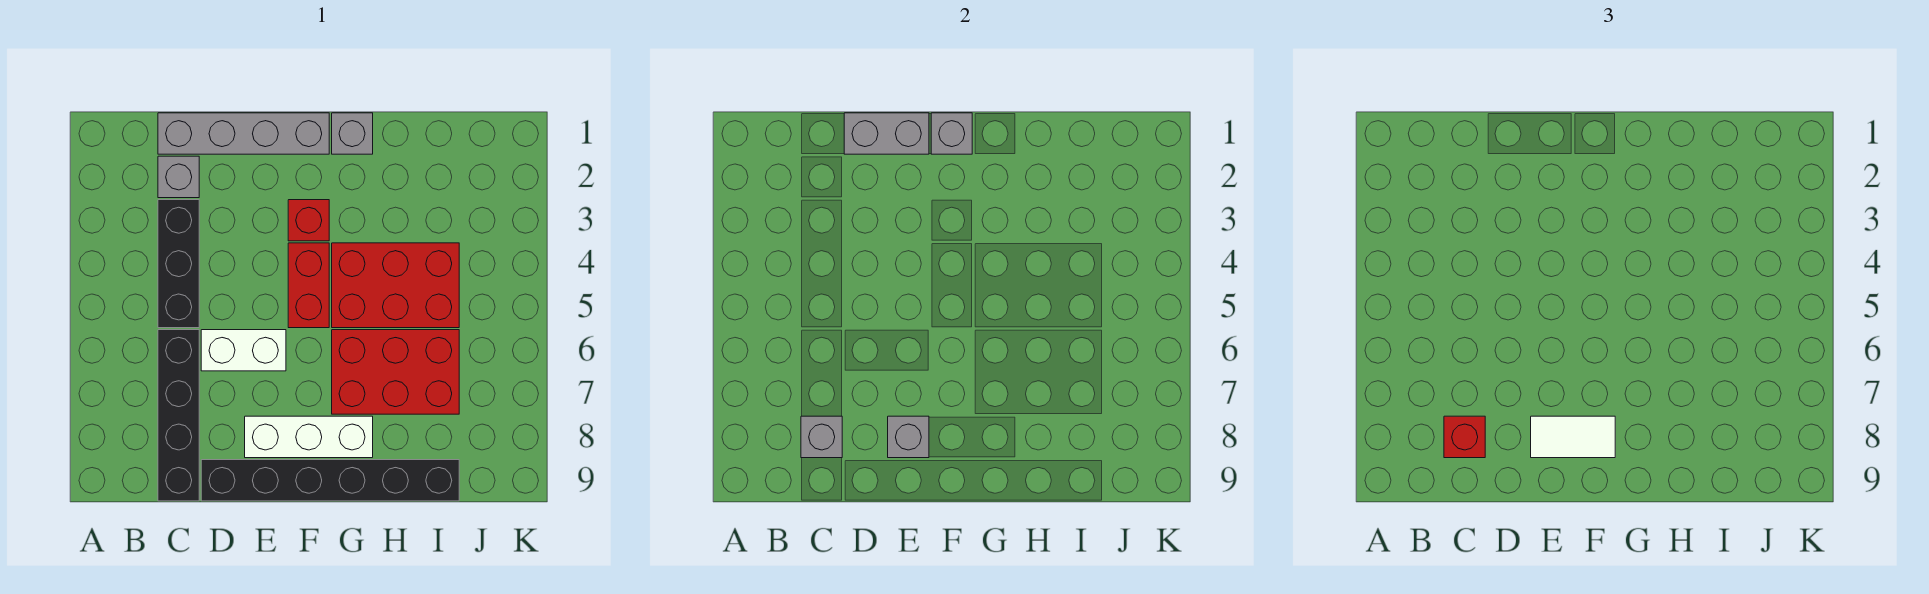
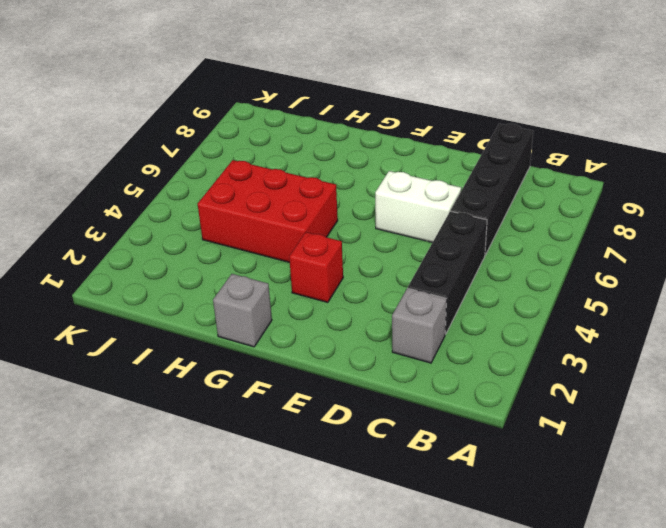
none -> grey 1x4 brick [158,113,329,154]
none -> black 1x6 brick [201,460,459,501]
none -> white 1x3 brick [245,416,373,458]

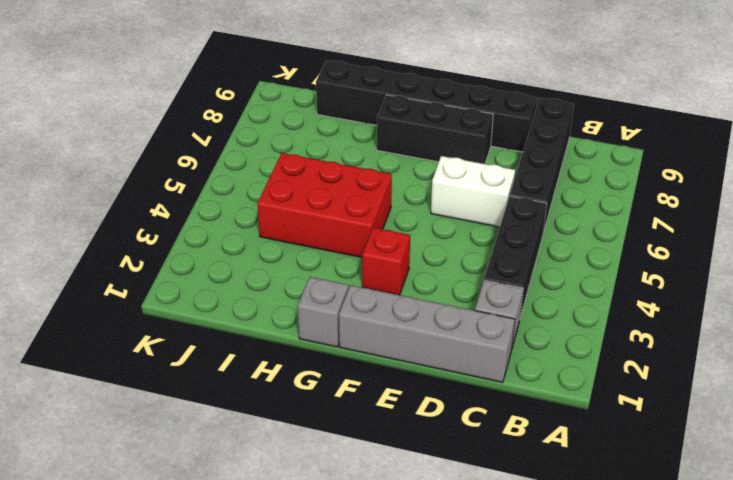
black 1x3 brick [377,95,493,164] -> white 1x3 brick [245,416,373,458]
none -> red 1x2 brick [288,243,329,328]
none -> red 2x3 brick [332,330,459,414]
none -> grey 1x1 brick [801,416,842,458]

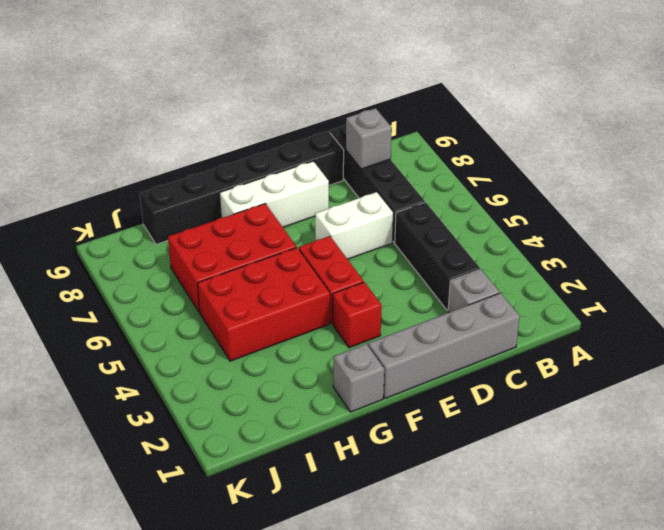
none -> grey 1x2 brick [844,113,929,154]
none -> grey 1x1 brick [888,416,929,458]
none -> grey 1x1 brick [931,113,972,154]

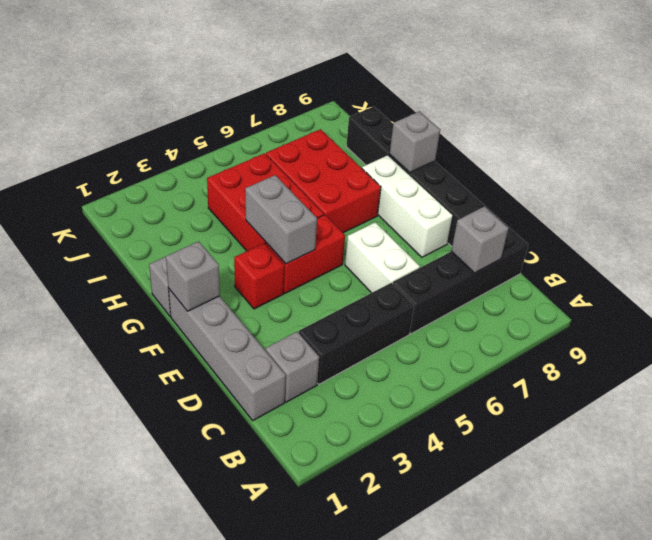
grey 1x2 brick [245,175,317,264] -> grey 1x2 brick moved to [844,113,929,154]
grey 1x1 brick [390,111,440,173] -> grey 1x1 brick moved to [888,416,929,458]
none -> red 1x1 brick [1444,416,1485,458]
none -> white 1x2 tile [1531,416,1615,458]

